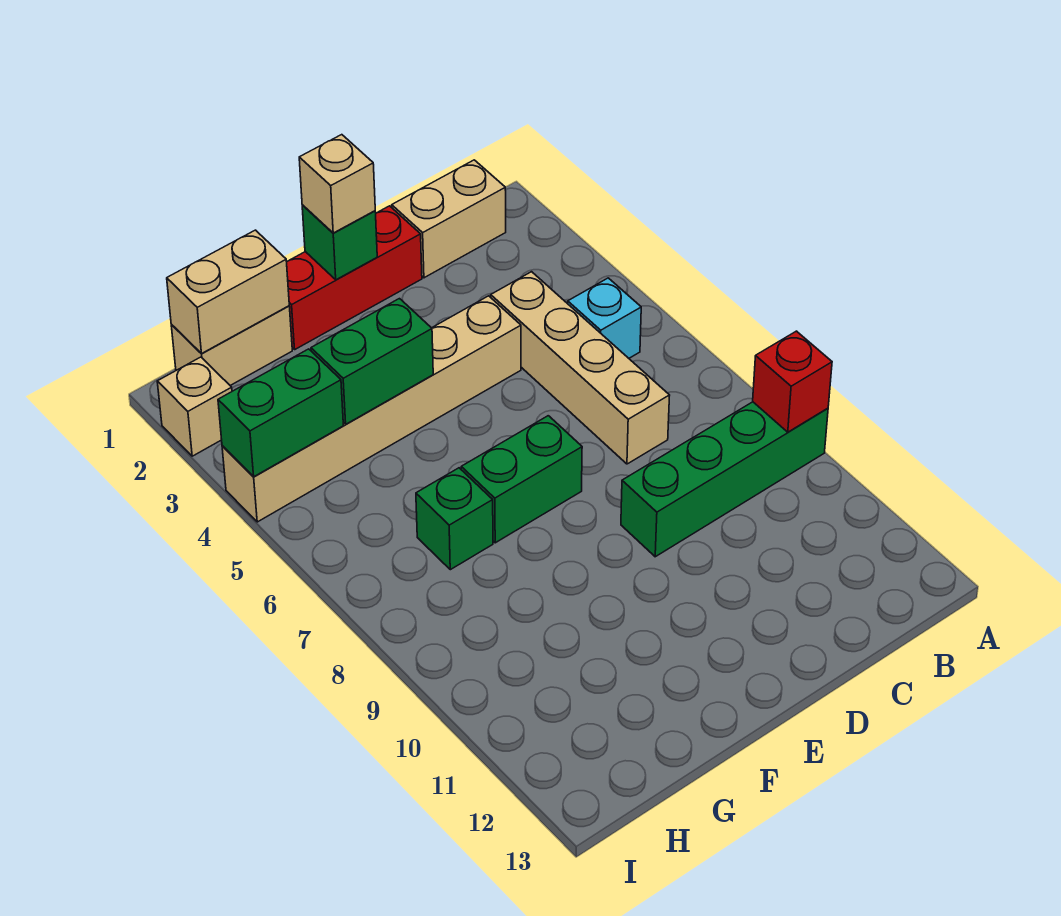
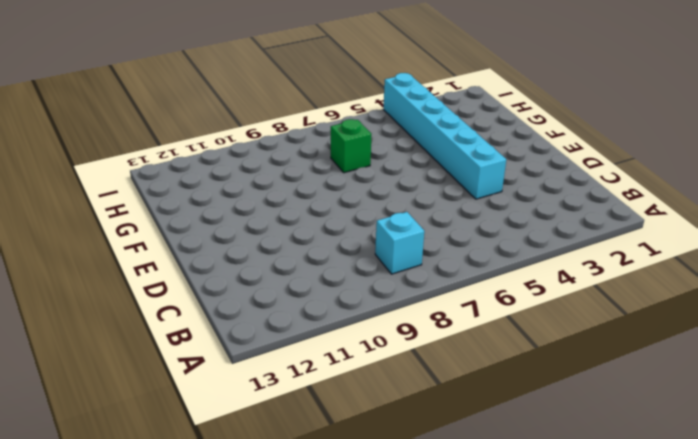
cyan 1x1 brick [375,212,424,274] -> cyan 1x1 brick moved to [568,278,641,358]
cyan 1x6 brick [383,73,506,199] -> tan 1x6 brick [222,296,521,522]
none -> green 1x4 brick [621,402,828,557]
none -> tan 1x2 brick [392,160,506,278]
none -> tan 1x4 brick [491,272,670,464]

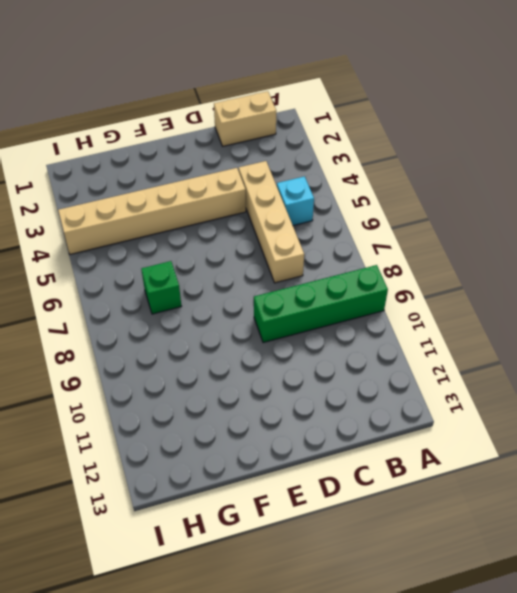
none -> red 1x3 brick [287,206,422,349]
none -> green 1x2 brick [461,416,582,543]
none -> tan 1x2 brick [171,306,292,385]

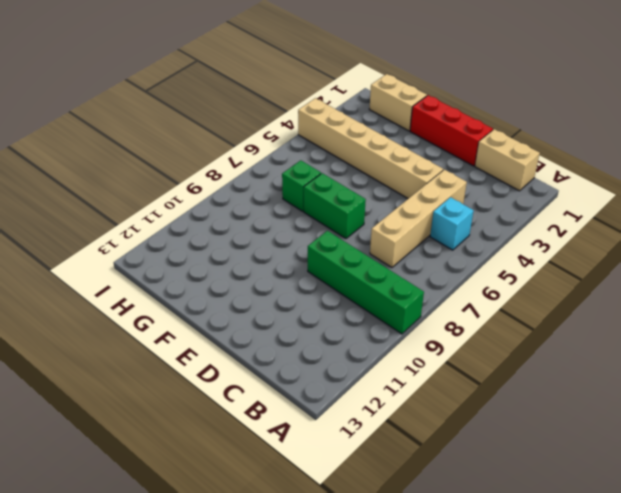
none -> tan 1x1 brick [157,357,232,456]
none -> red 1x1 brick [753,331,832,432]
none -> green 1x1 brick [302,205,377,280]

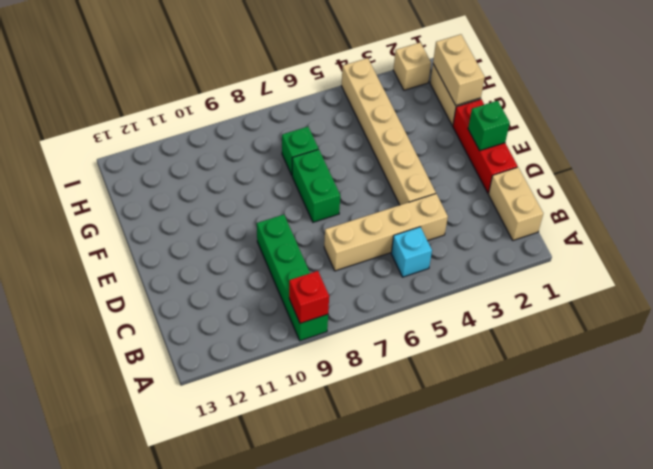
none -> green 1x2 brick [311,299,433,424]
none -> green 1x2 brick [218,349,343,477]
none -> tan 1x1 brick [299,135,375,233]

